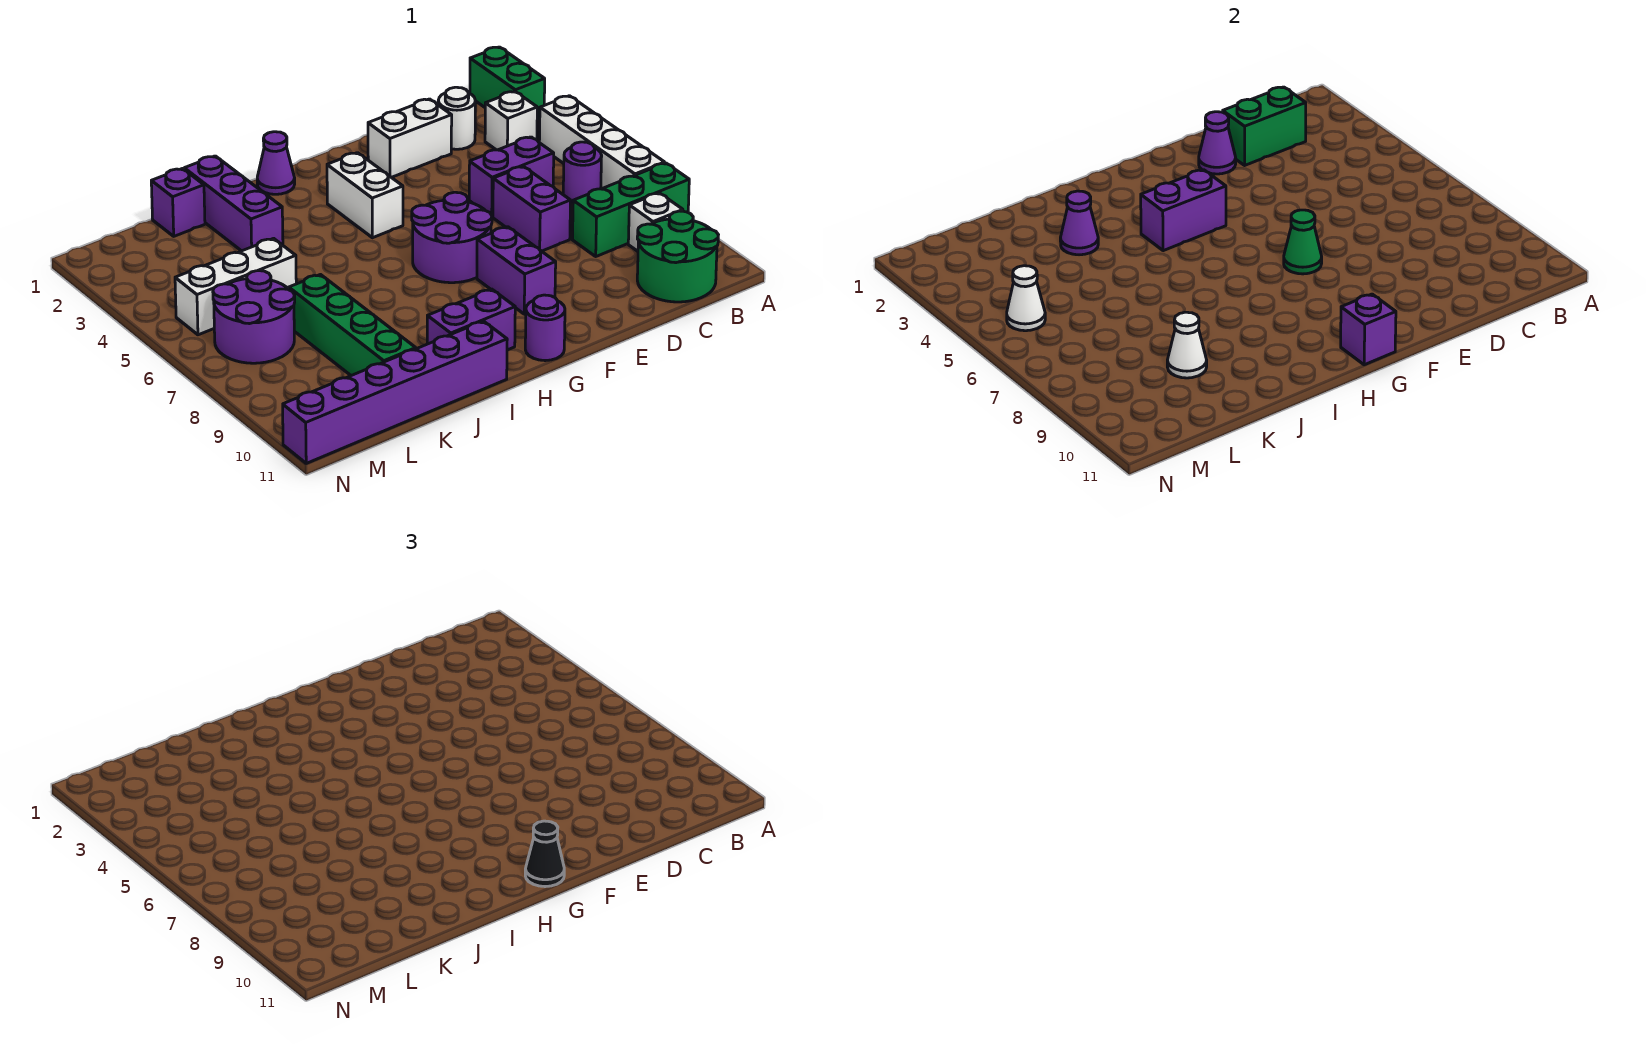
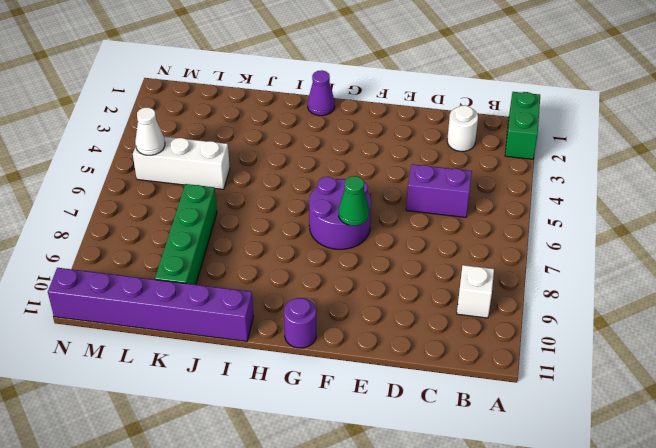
none -> white 1x4 brick [539,96,665,189]
none -> green 1x3 brick [573,163,689,256]
none -> white 1x1 brick [485,91,537,150]
none -> purple 1x1 round brick [563,142,602,203]

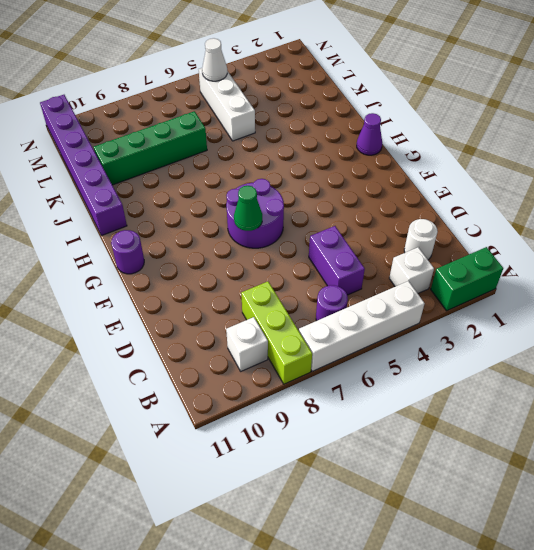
lime 1x3 brick [241,282,312,384] -> green 1x3 brick [573,163,689,256]
none -> green 2x2 round brick [637,211,718,302]
none -> white 1x2 brick [368,99,452,177]
none -> purple 1x2 brick [493,166,571,251]
none -> purple 1x2 brick [477,227,556,314]

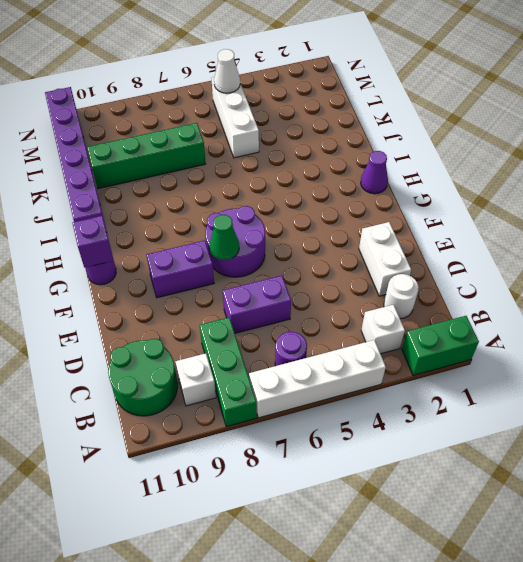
none -> purple 1x2 brick [469,137,554,217]
none -> white 1x2 brick [327,153,403,238]
none -> purple 1x2 brick [427,289,515,350]
none -> purple 1x3 brick [184,156,283,251]

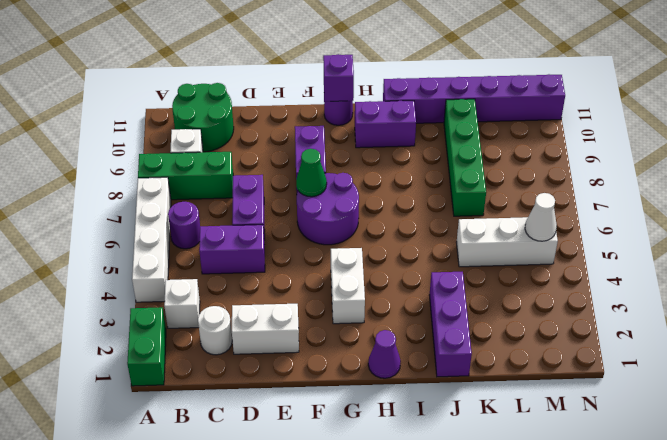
none -> purple 1x1 brick [151,169,205,236]
none -> purple 2x2 round brick [213,271,295,363]
none -> green 1x2 brick [1223,87,1306,165]
none -> purple 1x1 cone [1199,112,1236,174]

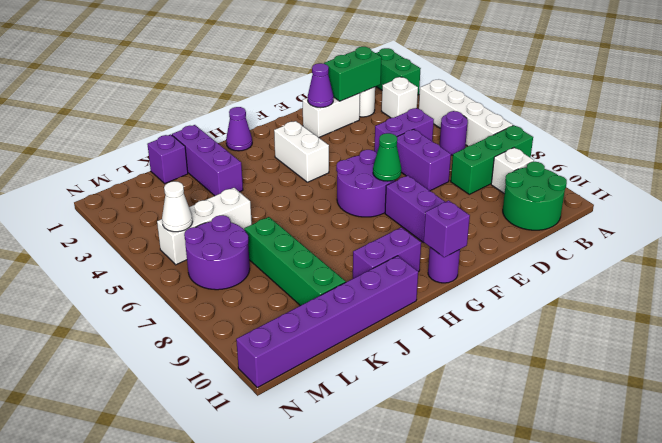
none -> purple 1x2 brick [1141,170,1226,251]
none -> purple 1x1 cone [1060,191,1098,255]
none -> white 1x1 cone [1167,312,1207,378]
none -> black 1x1 cone [525,821,564,887]

